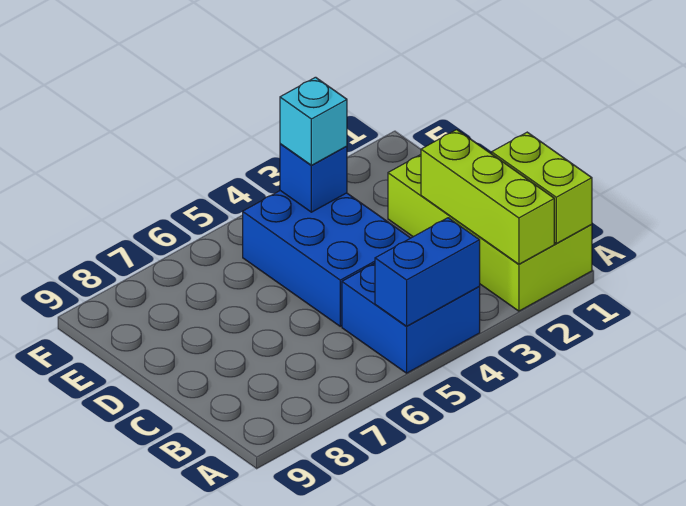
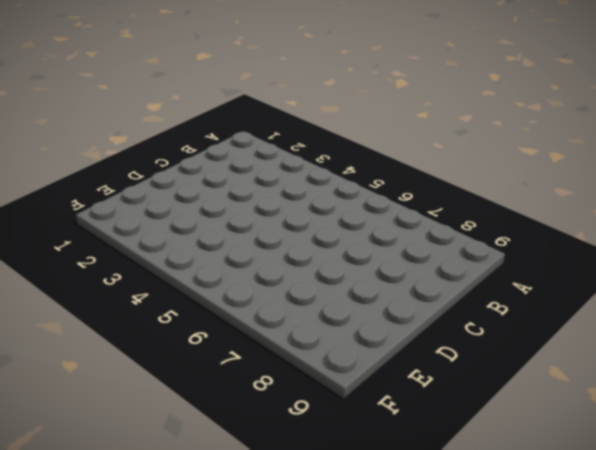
none -> lime 2x4 brick [388,155,592,311]
none -> blue 2x2 brick [342,263,480,373]

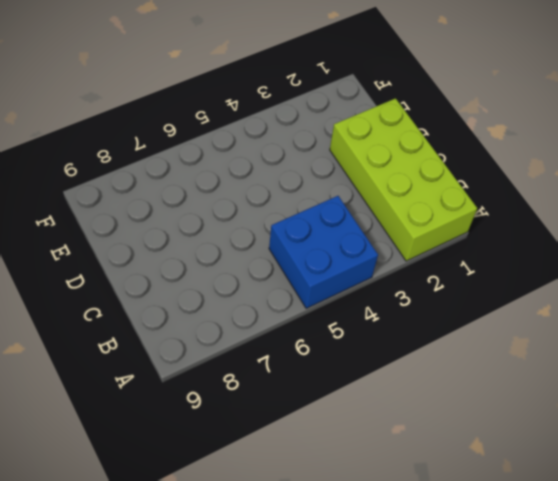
none -> blue 2x3 brick [243,191,410,326]
none -> lime 1x2 brick [492,132,592,243]

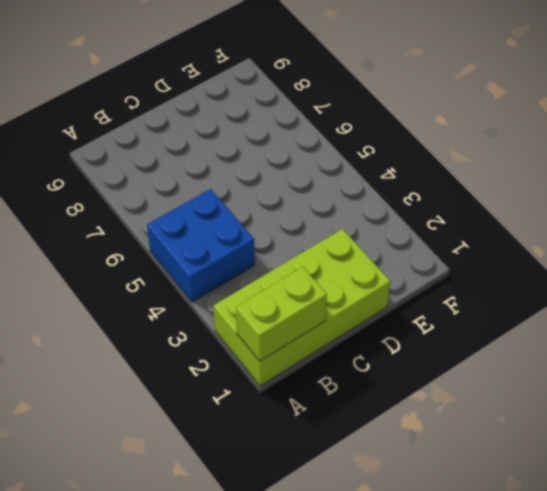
none -> blue 2x3 brick [243,191,410,326]
none -> lime 1x3 brick [421,130,554,264]

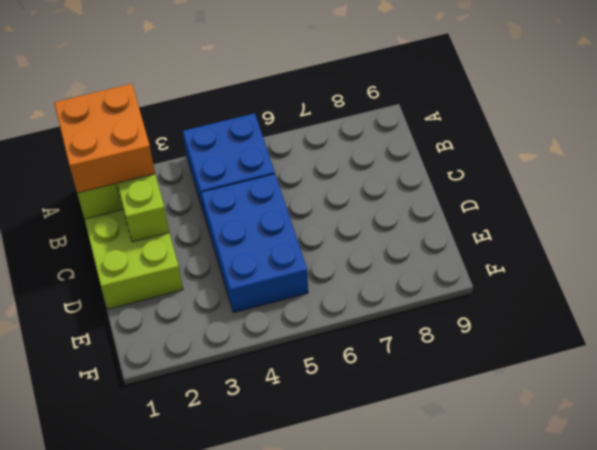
orange 2x2 brick [54,84,155,193] -> none
none -> blue 1x2 brick [375,218,480,326]
none -> blue 1x1 brick [280,144,347,212]

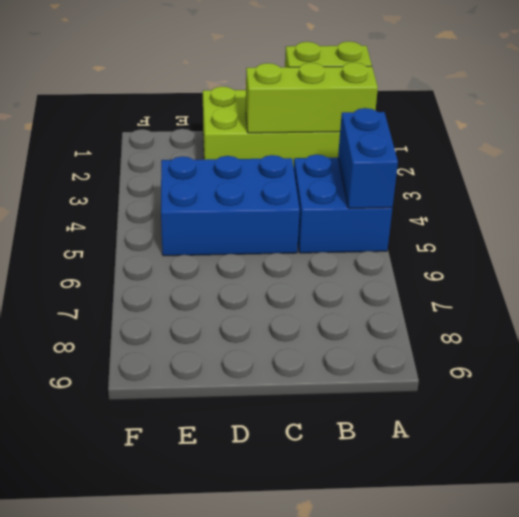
none -> blue 1x1 brick [280,144,347,212]
none -> cyan 1x1 brick [280,77,347,166]

